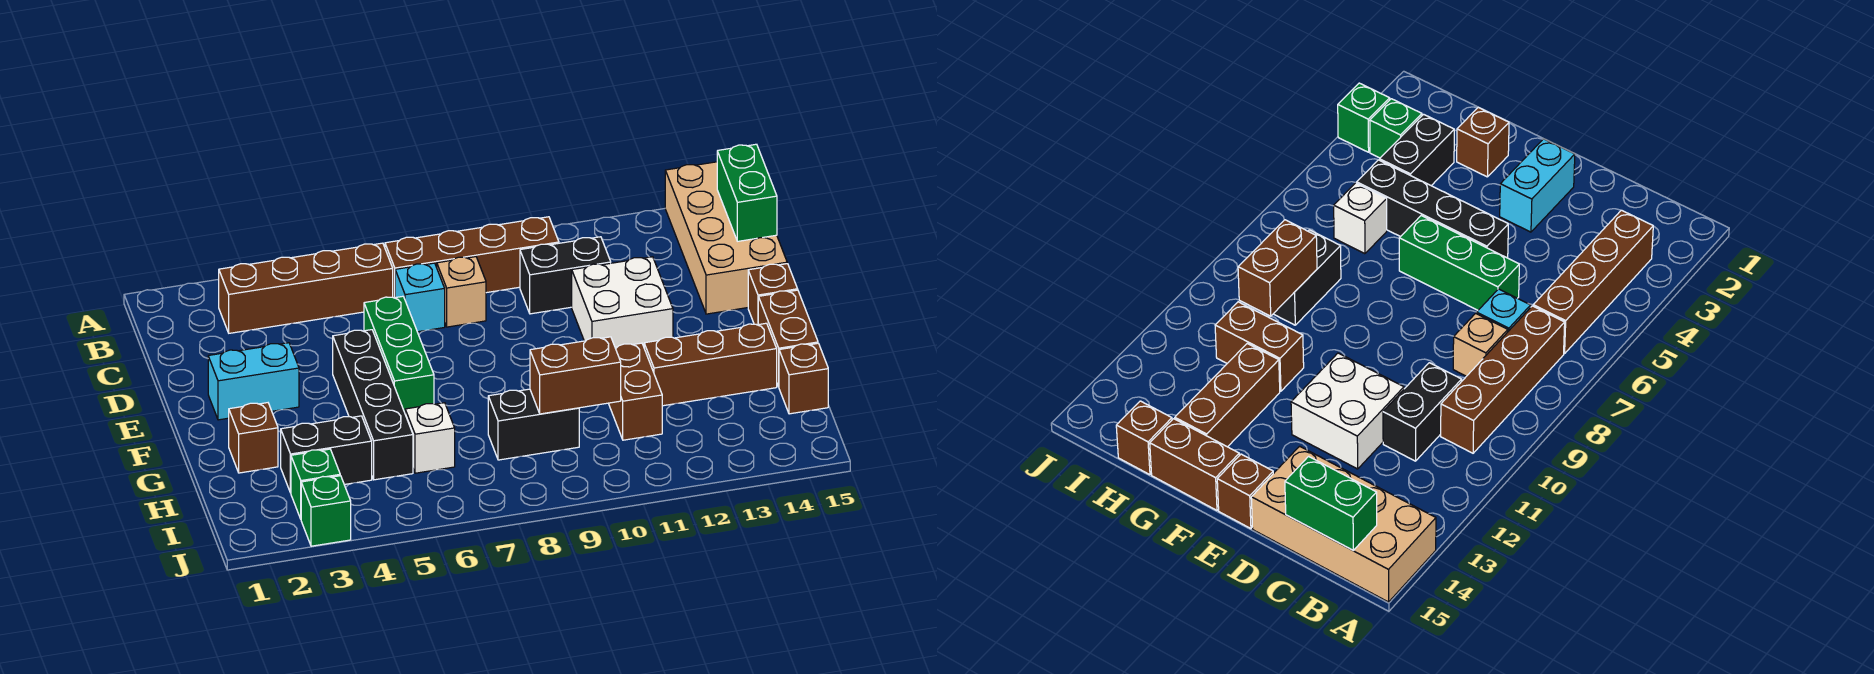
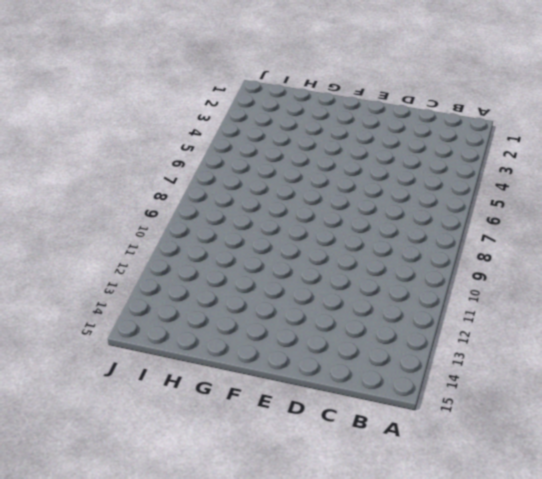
none -> tan 2x4 brick [665,162,787,314]
none -> brown 1x4 brick [219,243,393,333]
none -> brown 1x4 brick [385,217,559,298]

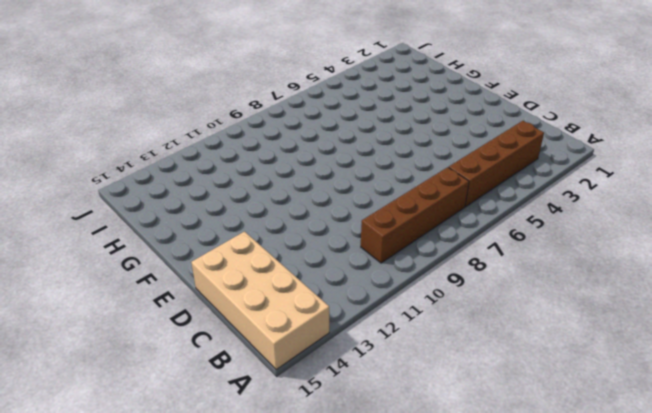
none -> cyan 1x1 brick [395,263,445,332]
none -> tan 1x1 brick [437,257,486,327]
none -> black 1x2 brick [520,237,611,314]

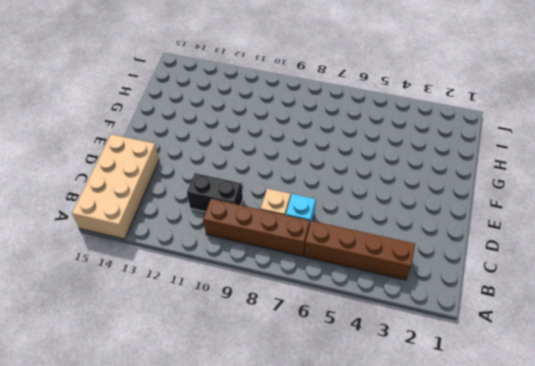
none -> green 1x3 brick [364,296,434,412]
none -> white 2x2 brick [572,257,673,347]
none -> cyan 1x2 brick [208,343,299,420]

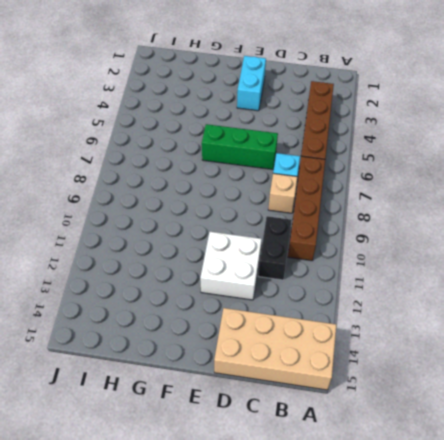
none -> black 1x4 brick [333,330,413,480]
none -> brown 1x1 brick [748,264,798,325]
none -> brown 1x2 brick [758,290,818,387]

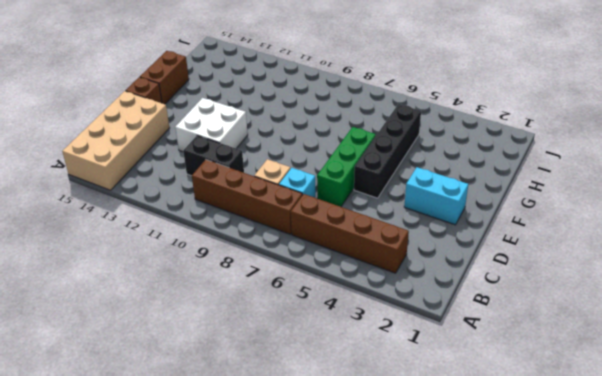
none -> brown 1x1 brick [229,403,278,473]
none -> brown 1x2 brick [608,343,662,440]
none -> brown 1x3 brick [644,323,777,406]

